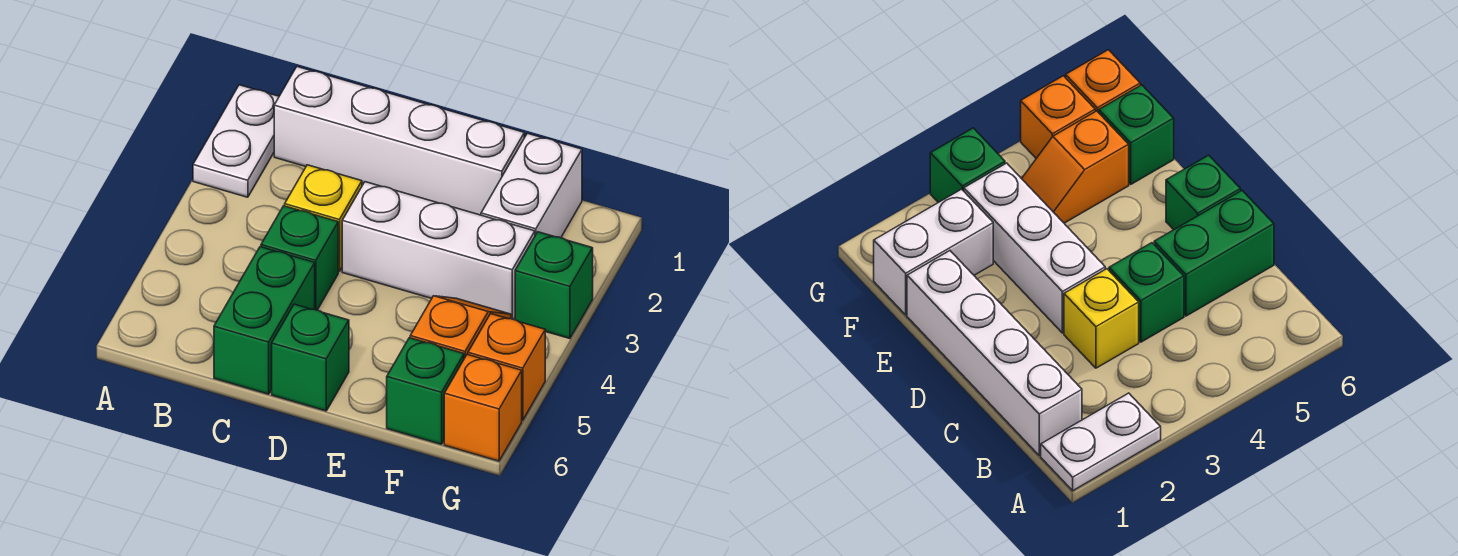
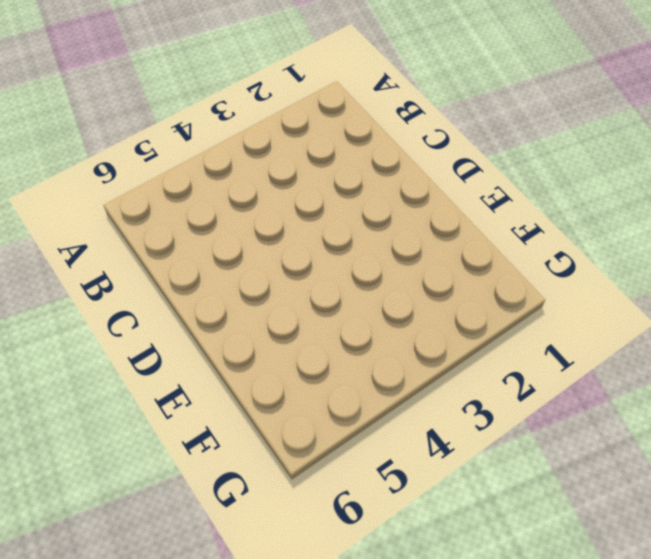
none -> white 1x2 plate [193,85,279,197]
none -> white 1x4 brick [274,67,524,215]
none -> yellow 1x1 brick [285,165,362,272]

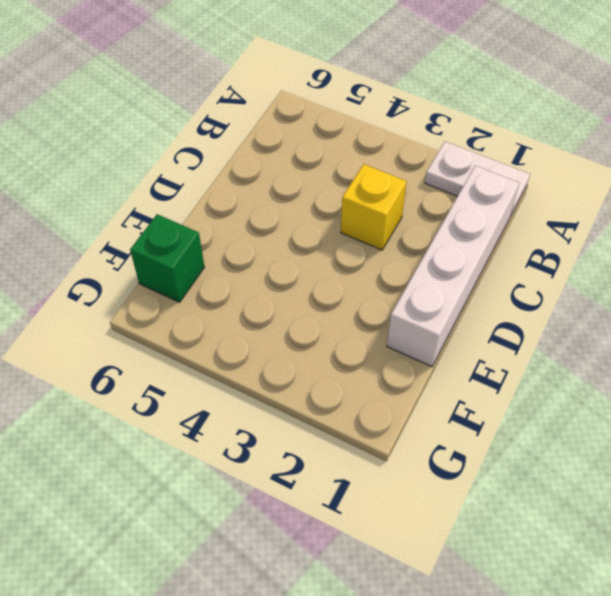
none -> green 1x1 brick [261,206,338,310]
none -> green 1x2 brick [214,247,315,394]
none -> white 1x3 brick [342,182,535,319]

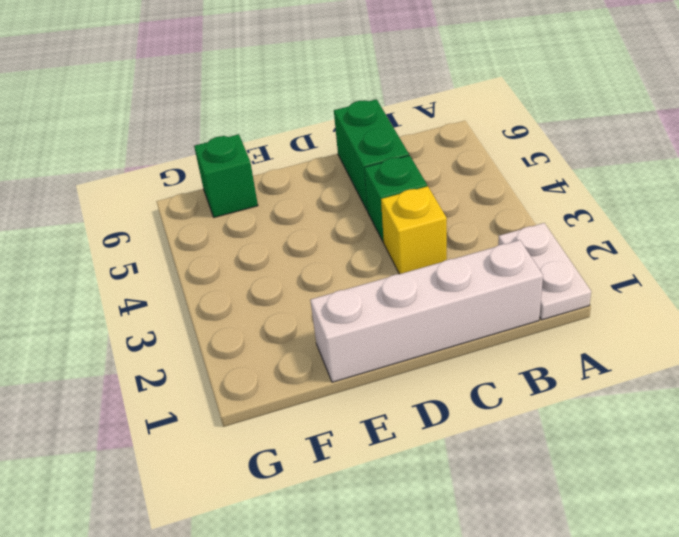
none -> white 1x3 brick [342,182,535,319]
none -> green 1x1 brick [272,304,349,411]
none -> white 1x2 brick [481,133,582,238]

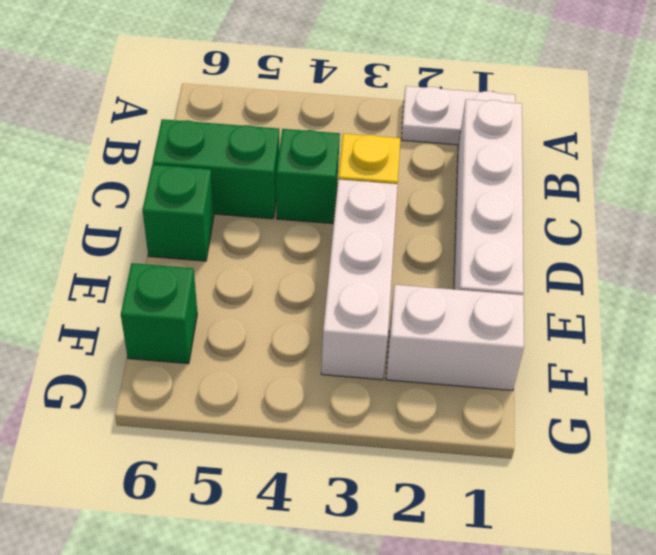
none -> orange 1x2 slope [410,296,511,358]
none -> green 1x1 brick [515,232,593,339]
none -> orange 1x1 brick [468,314,545,420]

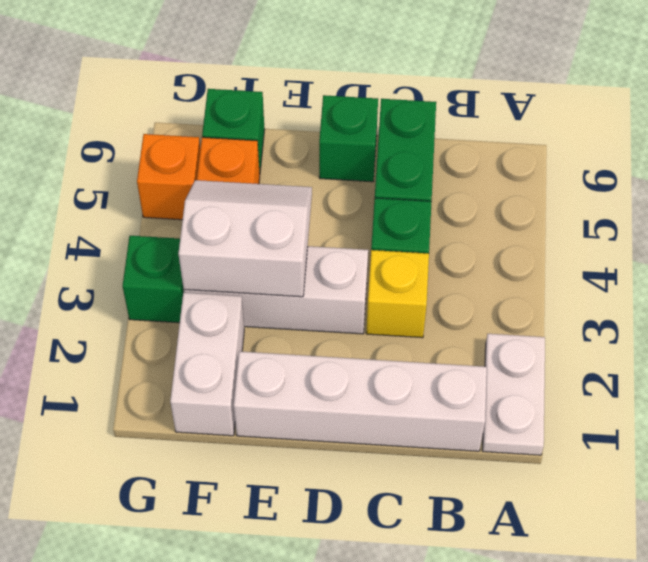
white 2x2 slope [178,180,312,297] -> none
none -> orange 1x1 brick [444,355,522,461]

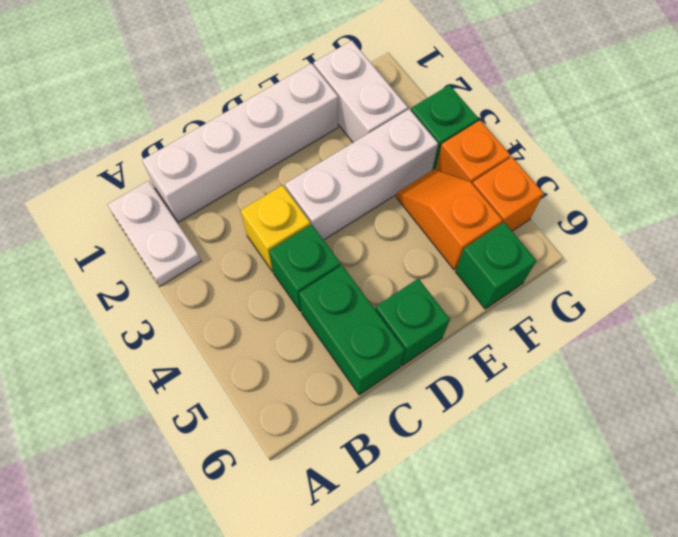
orange 1x1 brick [436,120,510,184] -> orange 1x1 brick moved to [444,355,522,461]

